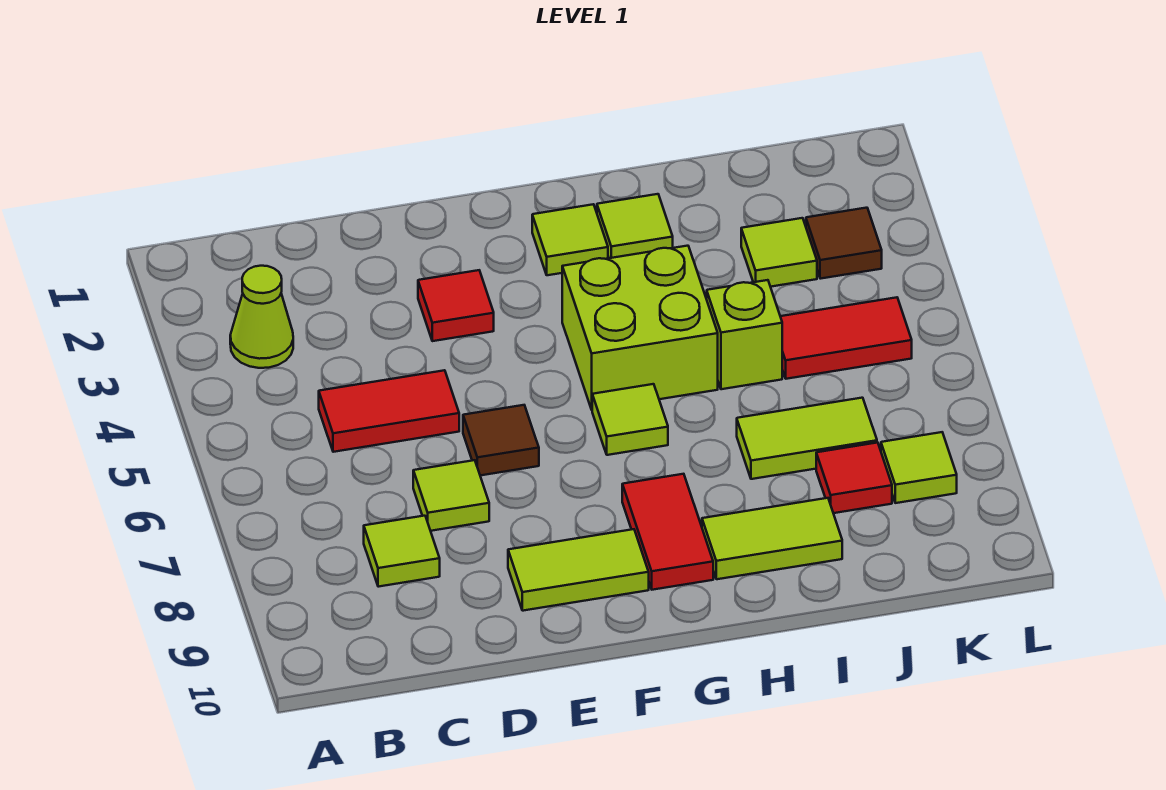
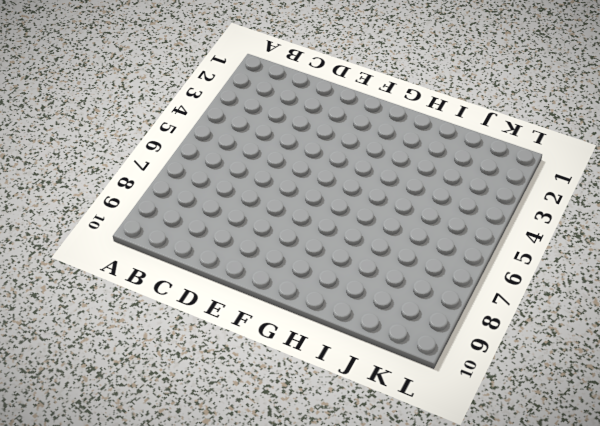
none -> lime 1x1 cone [230,266,293,368]
none -> red 1x2 tile [319,370,459,452]
none -> lime 1x1 tile [364,516,440,587]

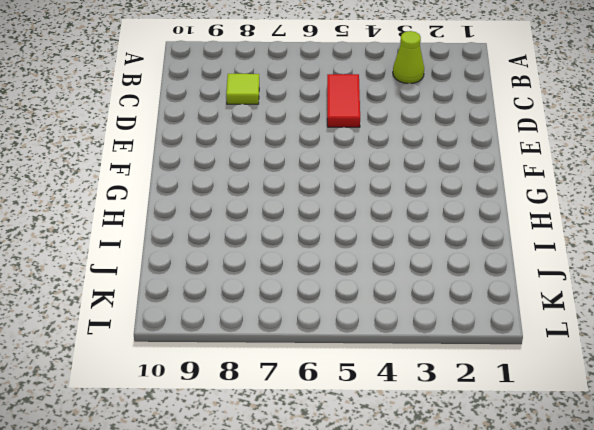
none -> lime 1x1 tile [413,460,489,531]
none -> red 1x1 tile [418,270,494,341]
none -> brown 1x1 tile [463,405,539,475]

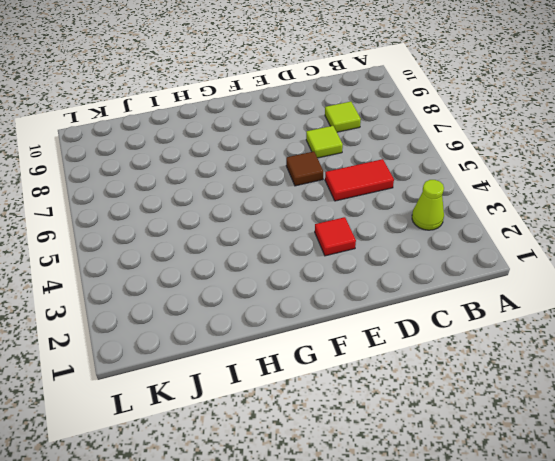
none -> lime 1x2 tile [508,529,649,611]
none -> lime 1x1 tile [532,204,608,275]
none -> lime 2x2 brick [562,246,718,410]

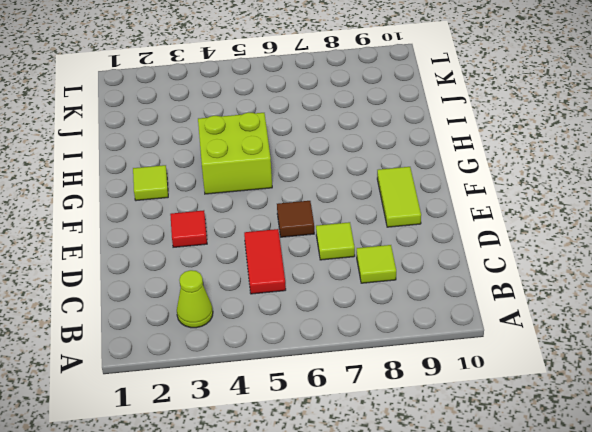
none -> lime 1x1 tile [592,384,668,455]
none -> red 1x2 tile [622,474,713,590]
none -> lime 1x1 tile [597,194,673,258]

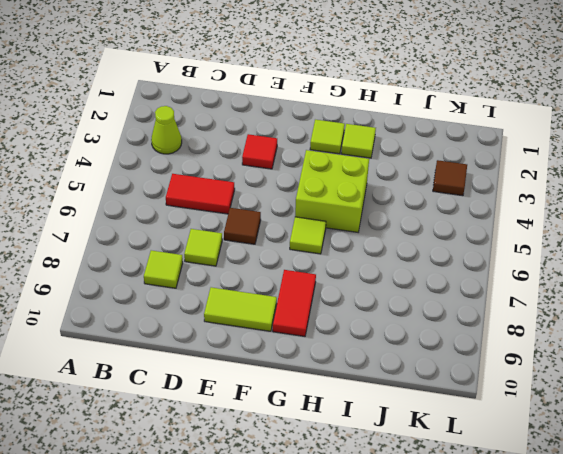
none -> lime 1x2 tile [702,498,842,579]
none -> lime 1x1 brick [707,280,782,389]
none -> lime 1x2 tile [737,398,877,479]

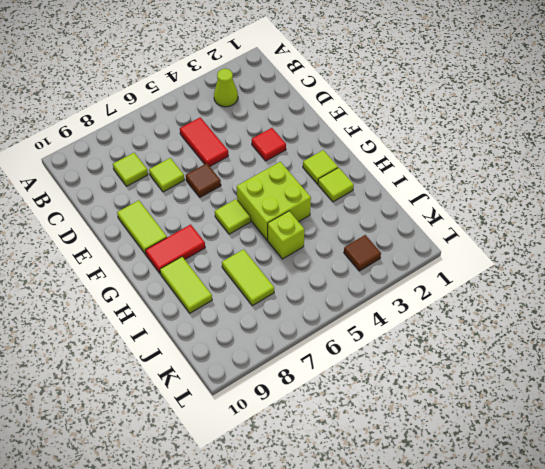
none -> lime 1x1 tile [741,218,817,287]
none -> red 1x2 tile [780,297,912,379]
none -> red 1x1 tile [816,443,892,513]

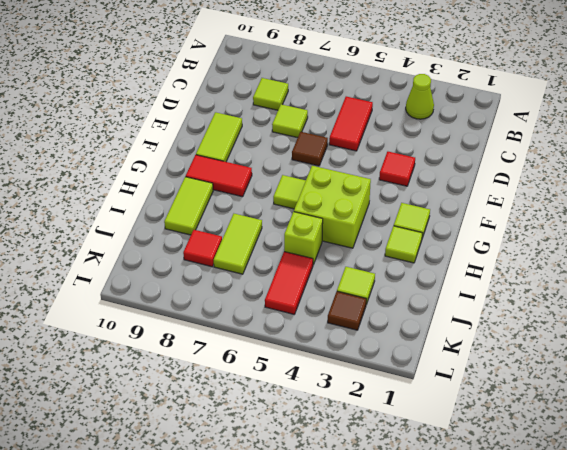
none -> lime 1x1 tile [881,432,957,503]

